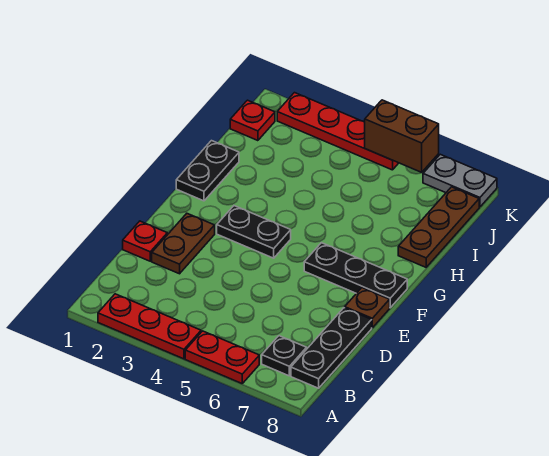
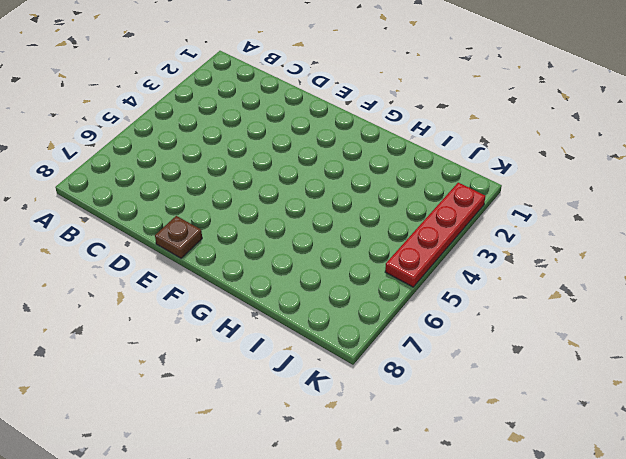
none -> red 1x3 plate [98,294,201,359]
none -> red 1x2 plate [185,331,259,383]
none -> black 1x1 plate [262,336,307,376]

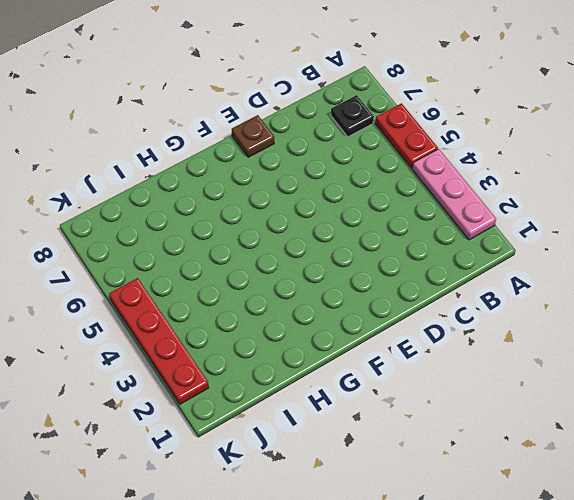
pink 1x3 plate [412,149,496,240] -> red 1x3 plate [98,294,201,359]
none -> black 1x3 plate [291,308,372,388]
none -> red 1x1 plate [123,221,167,261]
none -> brown 1x2 plate [152,214,215,274]

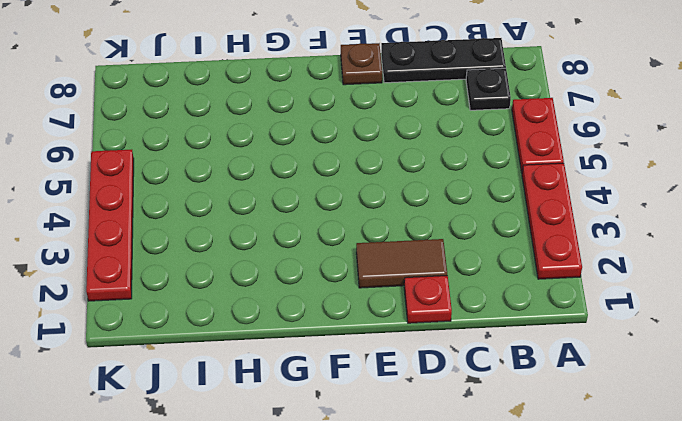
brown 1x2 tile [356,239,447,288] -> brown 1x2 plate [152,214,215,274]
none -> black 1x2 plate [217,206,291,258]
none -> black 1x3 plate [304,243,407,308]
none -> black 1x2 plate [176,141,239,201]

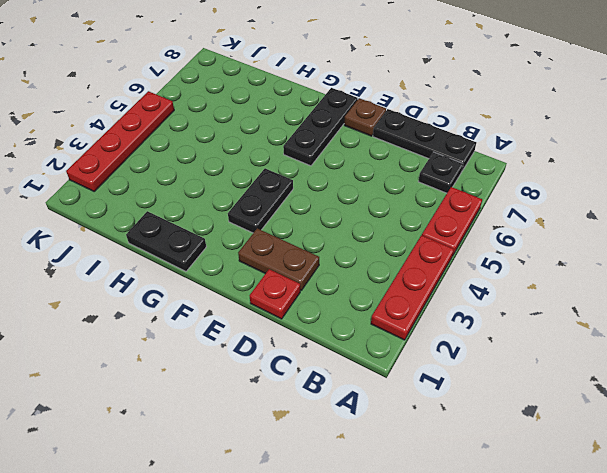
none -> brown 1x3 plate [398,187,479,267]
none -> red 1x1 plate [230,100,275,141]
none -> grey 1x2 plate [423,154,497,207]

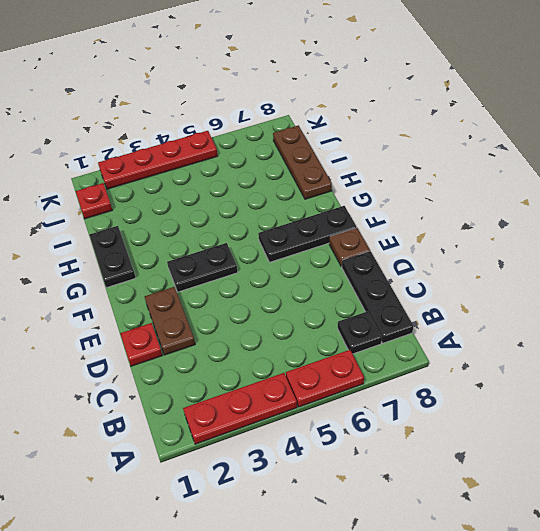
none -> grey 1x2 plate [423,154,497,207]
none -> brown 1x2 brick [365,100,439,172]

